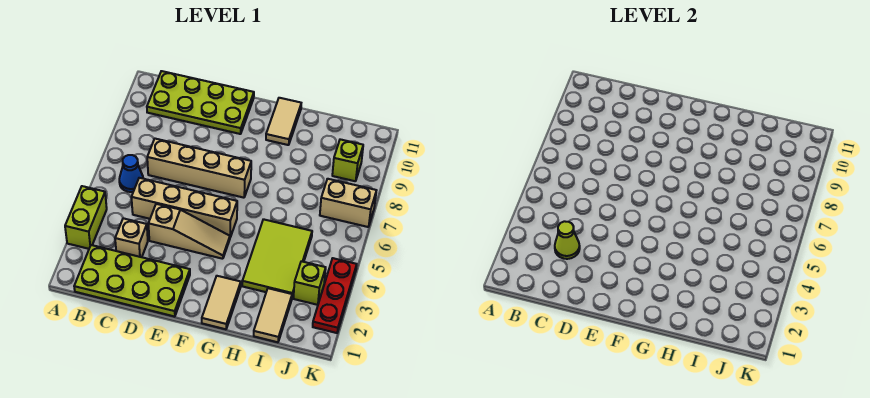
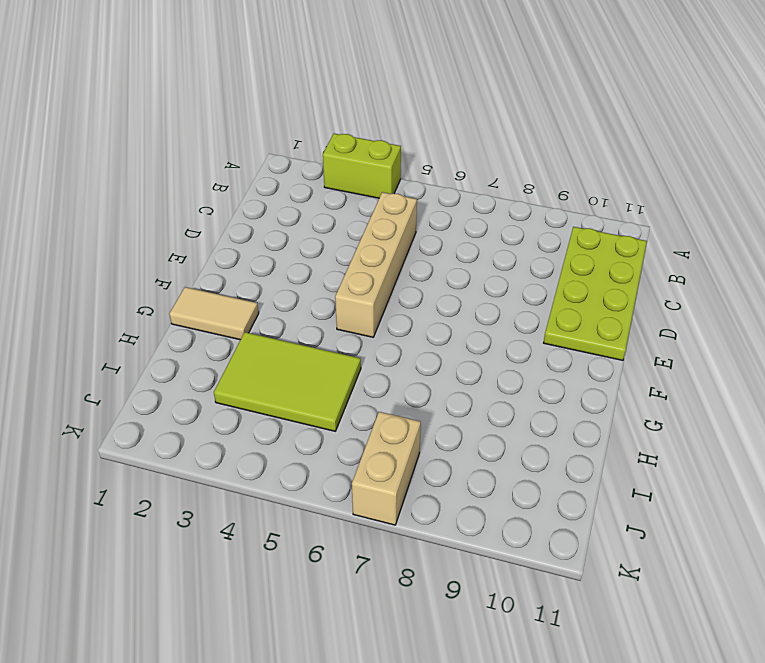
none -> lime 2x4 plate [74,245,190,317]
none -> blue 1x1 cone [119,155,143,192]
none -> tan 1x1 brick [115,218,148,257]

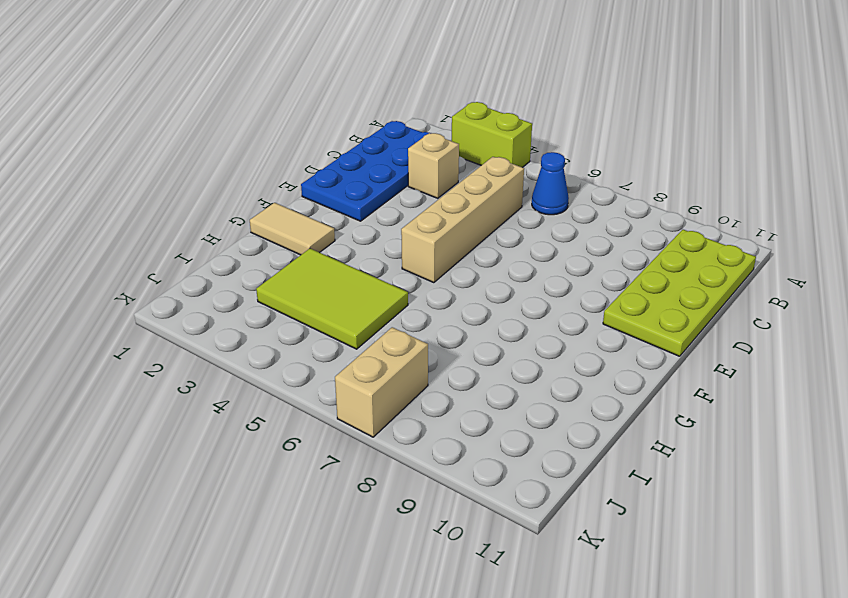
blue 2x4 plate [301,121,431,221] -> lime 2x4 plate [74,245,190,317]
none -> tan 1x4 brick [147,139,251,198]
none -> tan 1x3 slope [148,204,230,259]
none -> tan 1x2 tile [266,98,301,145]

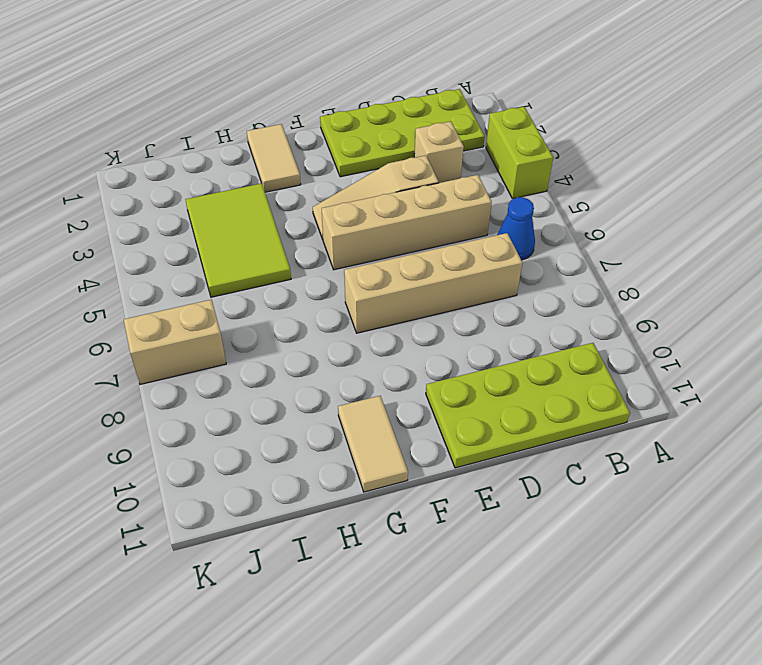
none -> tan 1x2 tile [254,288,292,342]
none -> lime 1x1 brick [293,261,326,305]
none -> lime 1x1 brick [332,139,363,181]

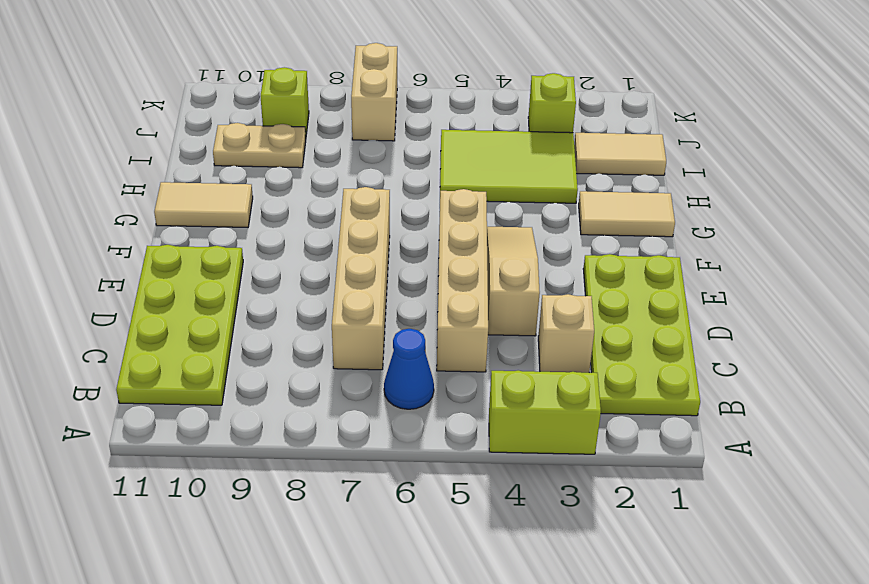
tan 1x2 plate [213,123,306,168] -> none
none -> red 1x3 plate [313,258,357,333]
none -> lime 1x1 cone [555,221,580,259]

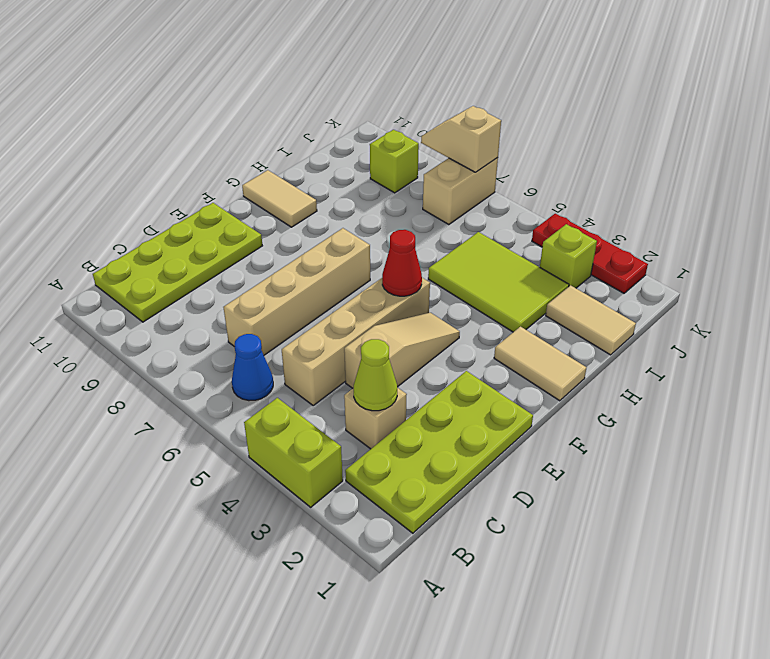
red 1x1 cone [382,230,422,296] -> none
tan 1x2 slope [421,106,501,172] -> none

